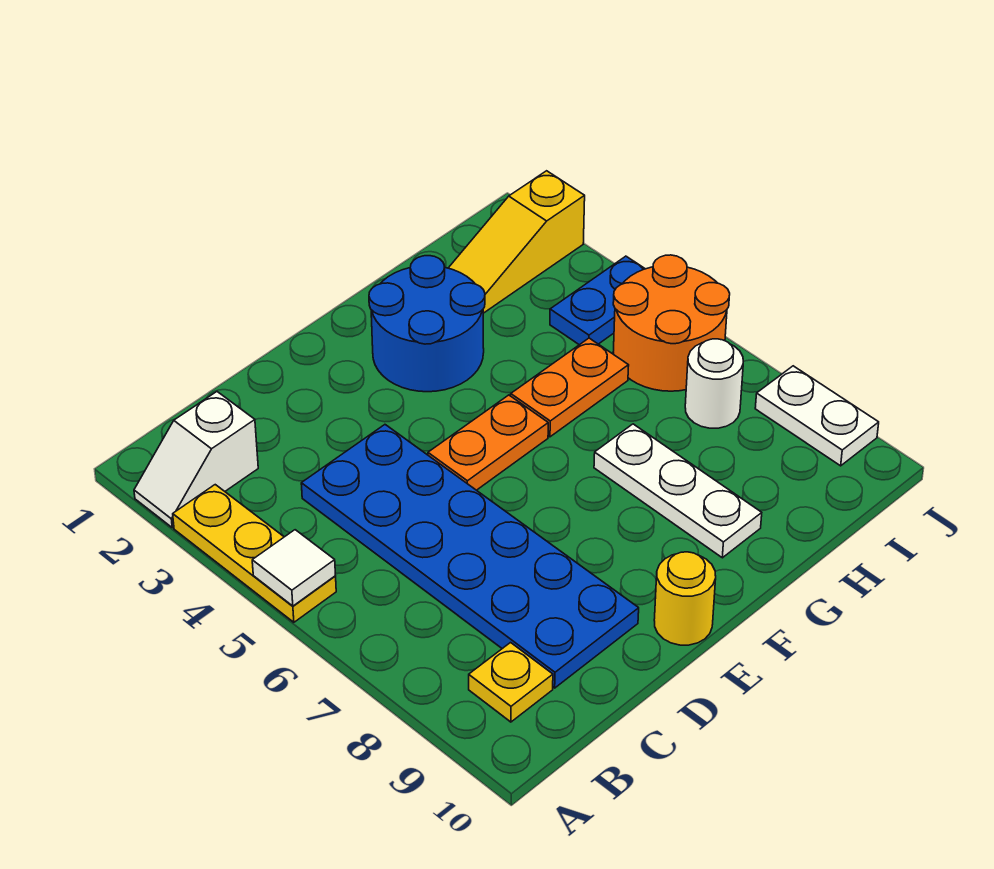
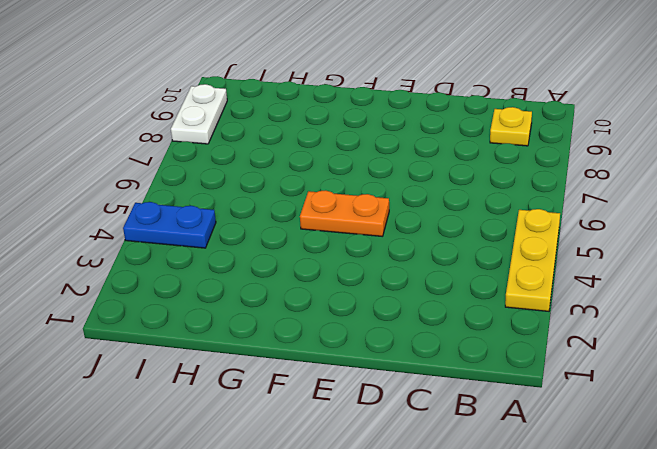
none -> white 1x2 slope [134,392,258,528]
none -> blue 2x6 plate [301,425,639,688]
none -> yellow 1x1 round brick [654,552,716,645]

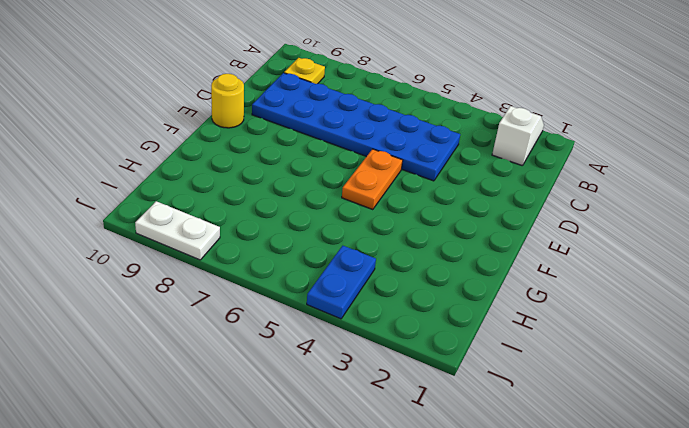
none -> yellow 1x3 plate [173,485,336,622]
none -> blue 2x2 round brick [369,256,485,392]
none -> orange 1x2 plate [511,338,629,437]

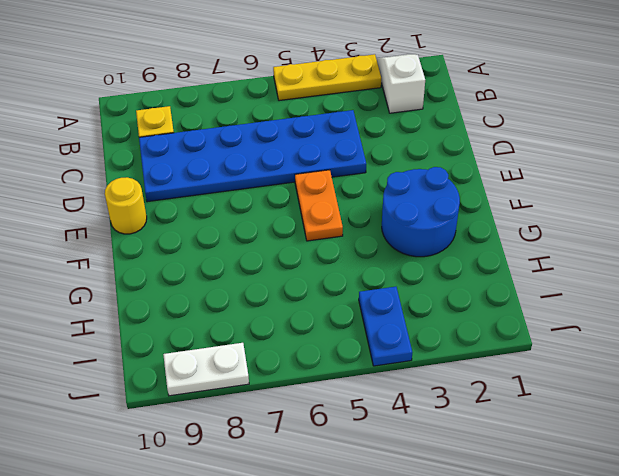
none -> orange 1x2 plate [511,338,629,437]
none -> white 1x3 plate [594,424,762,558]
none -> yellow 1x3 slope [449,171,585,313]

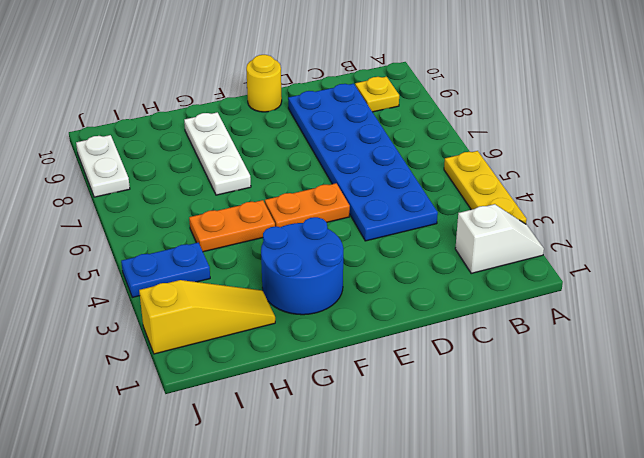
none -> orange 2x2 round brick [613,255,730,391]
none -> white 1x1 round brick [685,339,743,428]
none -> white 1x1 tile [252,530,336,606]

